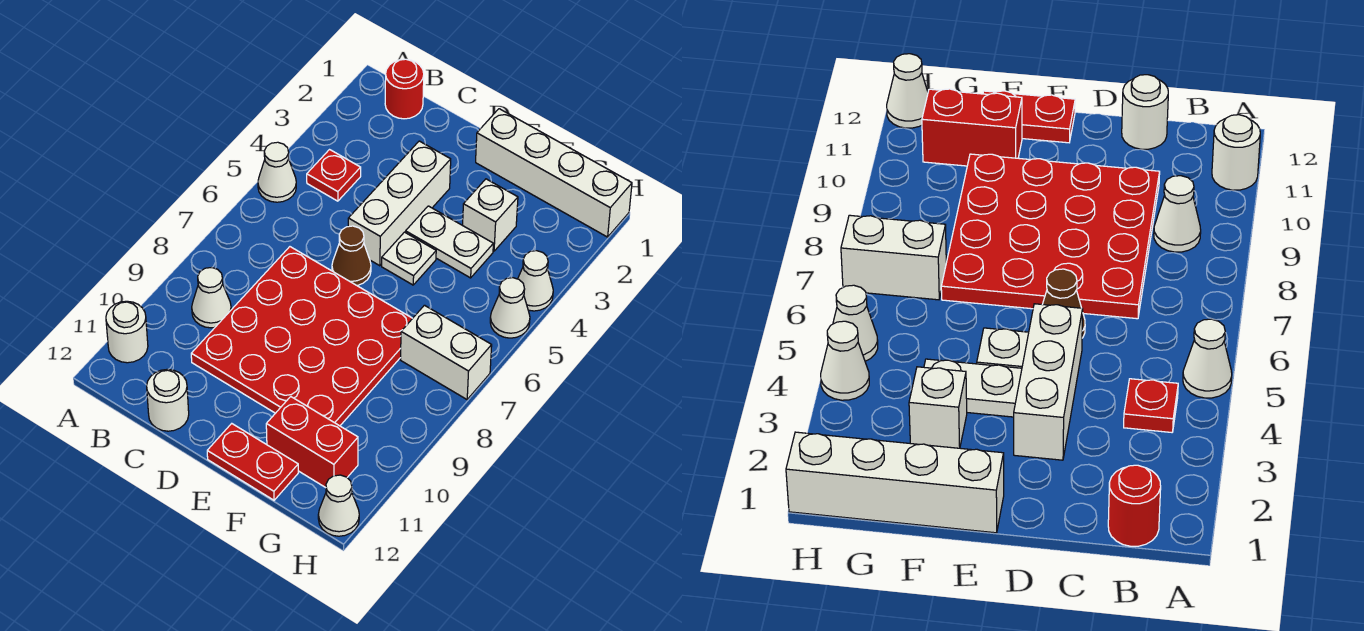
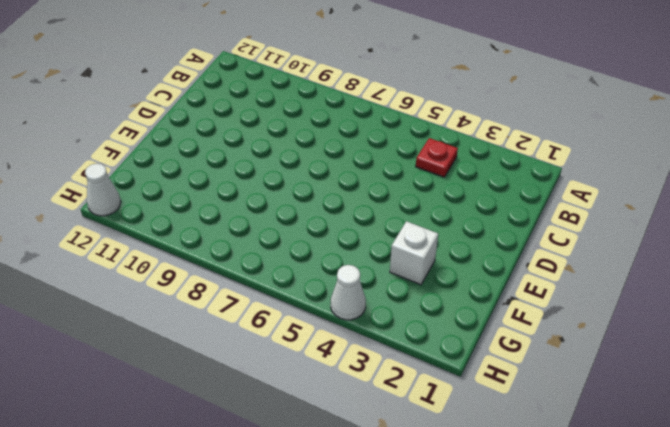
none -> white 1x1 cone [258,142,296,202]
none -> white 1x1 round brick [106,301,148,363]
none -> red 1x1 round brick [385,59,424,119]

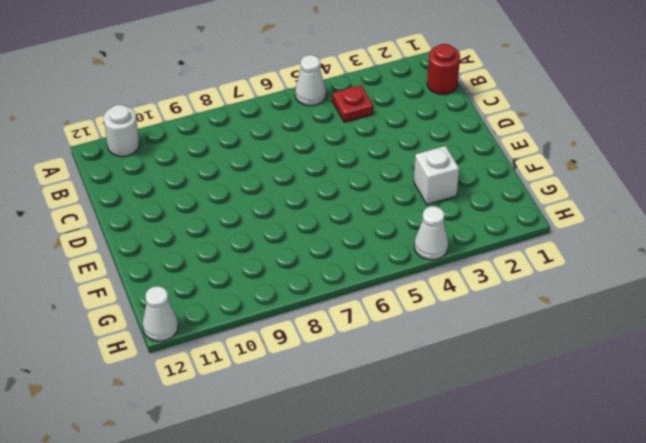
none -> white 1x1 cone [192,267,231,328]
none -> red 4x4 plate [191,247,413,426]
none -> white 1x1 round brick [147,369,189,431]

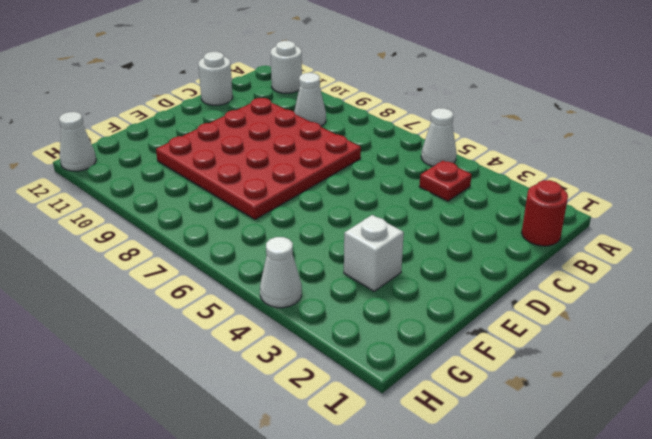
none -> white 1x3 brick [348,141,451,266]
none -> brown 1x1 cone [332,226,371,286]
none -> white 1x4 brick [476,109,632,237]

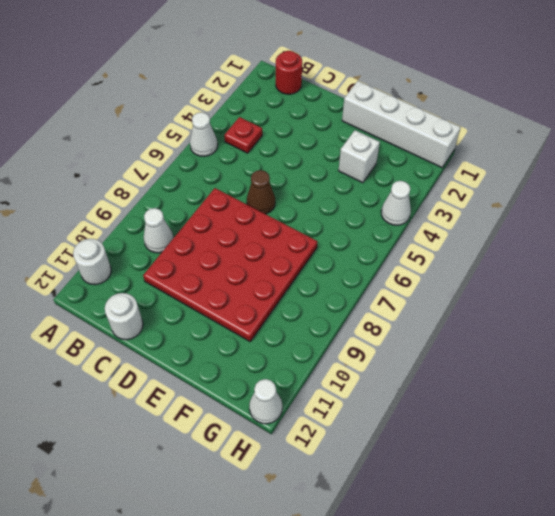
none -> white 1x3 brick [348,141,451,266]
none -> white 1x2 plate [406,206,493,278]
none -> white 1x1 plate [382,232,436,285]

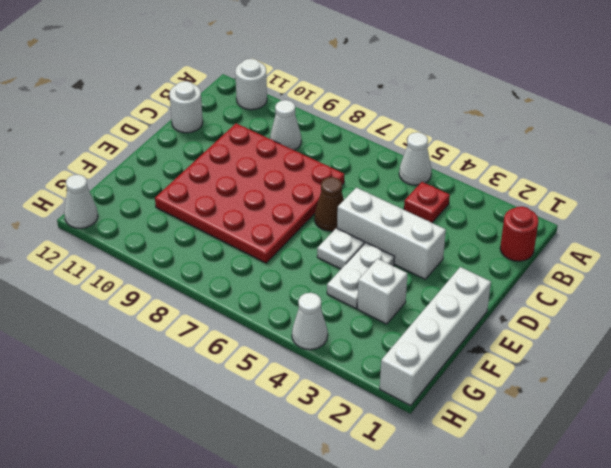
none -> red 1x2 plate [207,424,298,500]
none -> red 1x2 brick [266,397,358,488]
none -> white 1x2 brick [400,305,492,399]

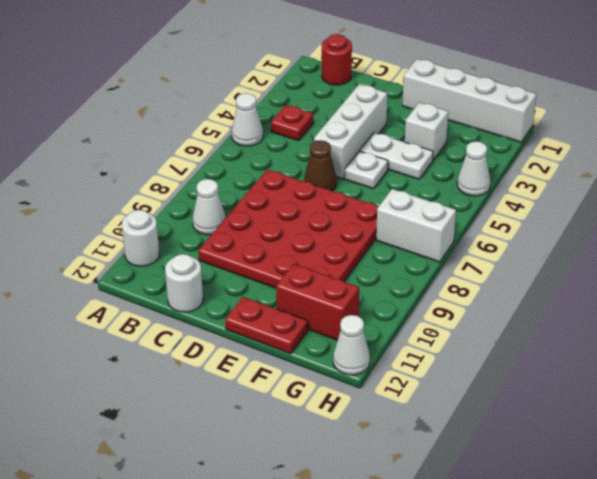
none -> white 1x1 cone [490,278,530,338]

